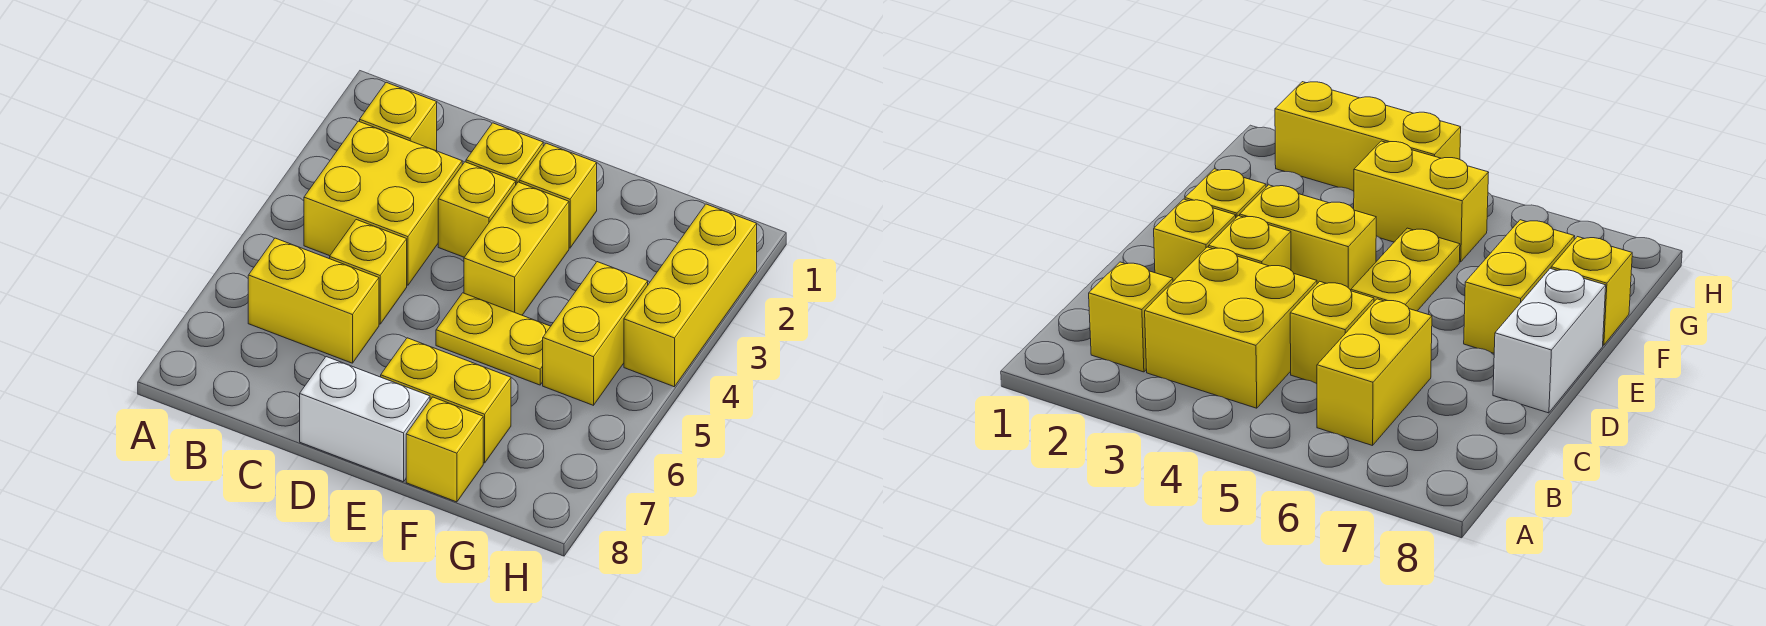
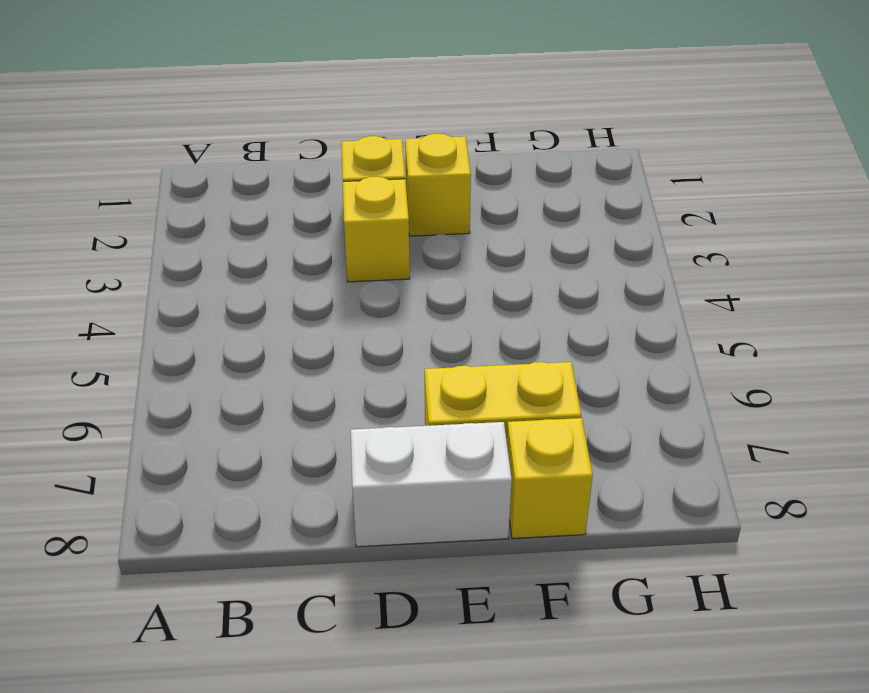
none -> yellow 1x1 brick [360,82,437,151]
none -> yellow 2x2 brick [304,121,462,285]
none -> yellow 1x2 brick [248,238,379,363]

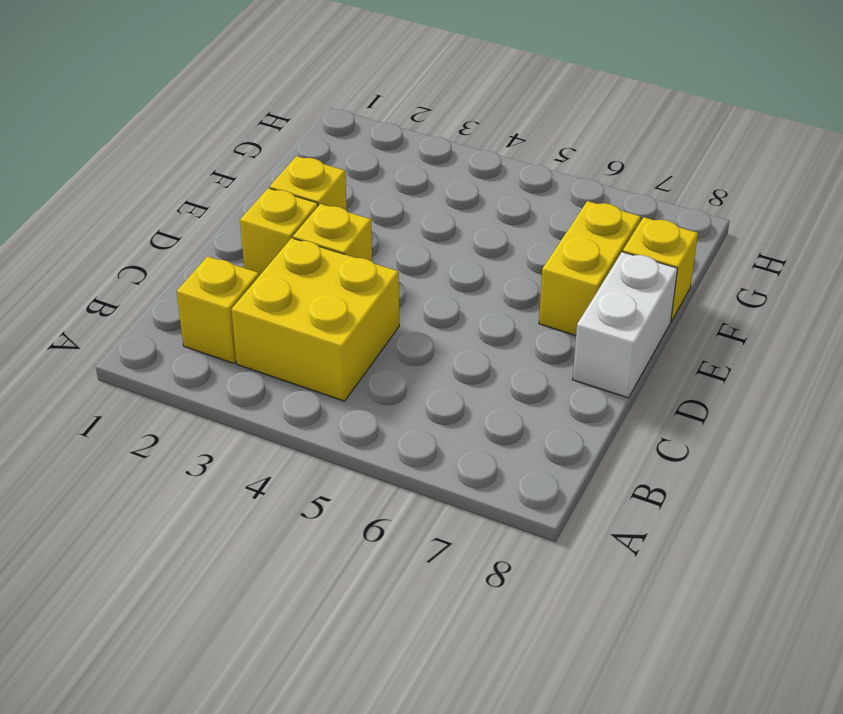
none -> yellow 1x2 brick [248,238,379,363]
none -> yellow 1x1 brick [330,220,407,324]
none -> yellow 1x2 brick [464,182,569,315]

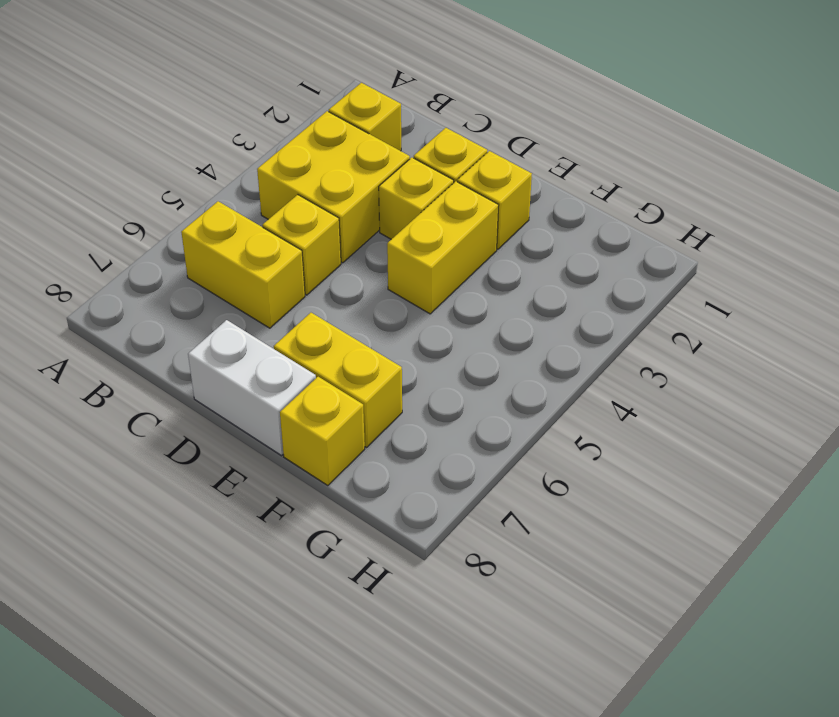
none -> yellow 1x2 plate [436,293,551,385]
none -> yellow 1x2 brick [543,262,648,405]
none -> yellow 1x3 brick [624,204,757,387]

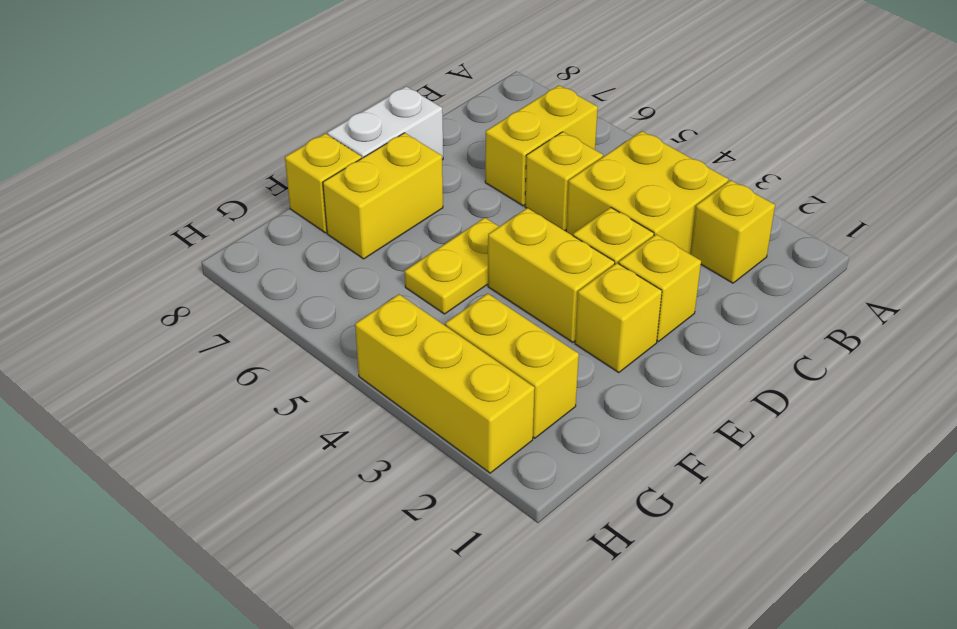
yellow 1x2 brick [445,294,579,438] -> yellow 1x2 brick moved to [543,262,648,405]

